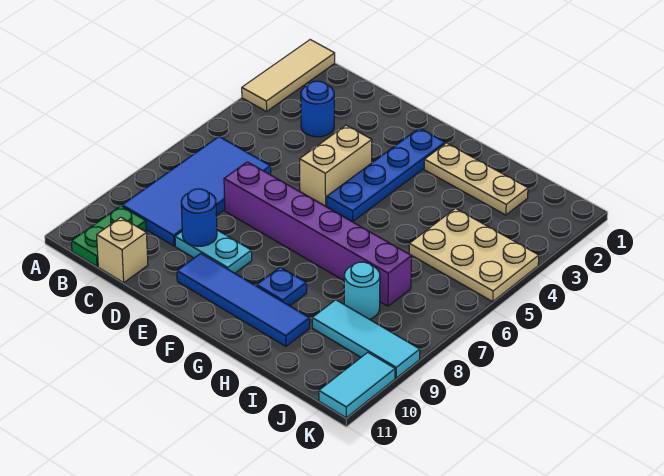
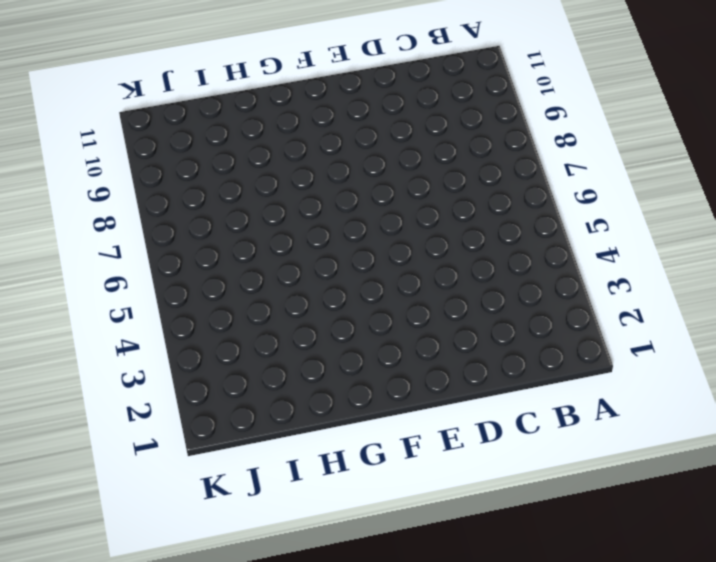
none -> tan 1x3 tile [242,40,335,112]
none -> blue 2x4 tile [122,137,271,246]
none -> green 1x2 plate [71,206,146,266]

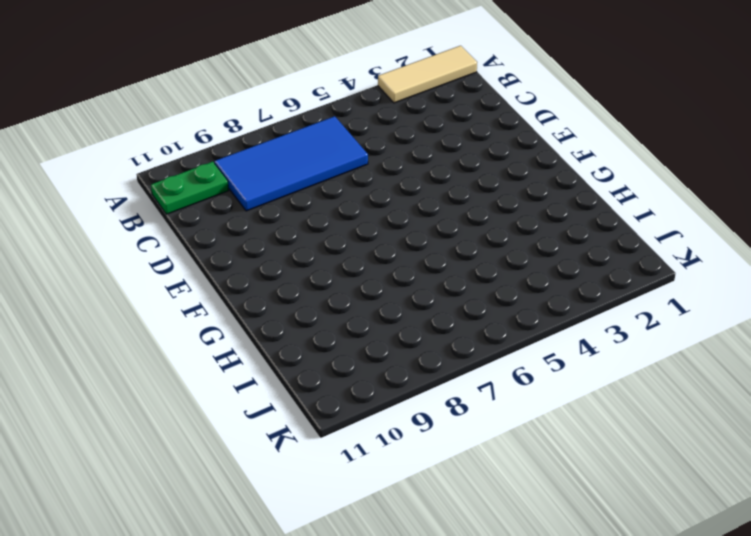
none -> blue 1x1 round brick [301,81,334,137]
none -> tan 1x1 brick [97,218,148,283]
none -> purple 1x6 brick [224,162,412,306]

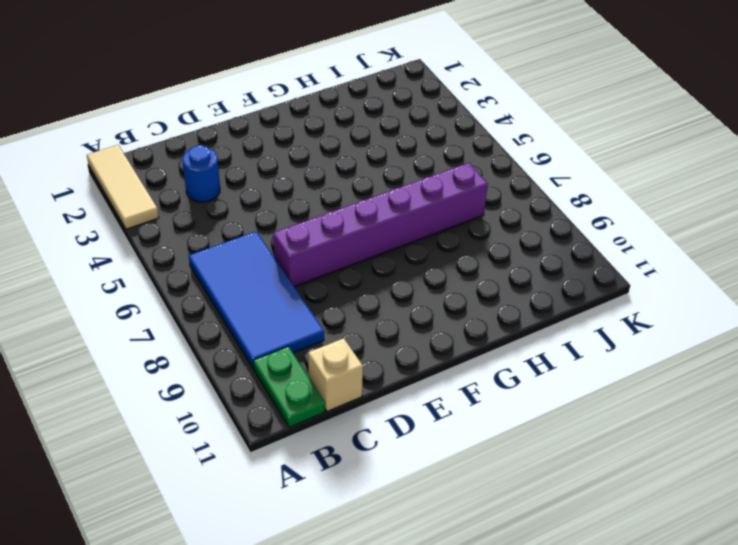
none -> cyan 1x2 plate [175,230,252,273]
none -> tan 1x2 brick [300,125,372,206]
none -> blue 1x4 tile [177,253,310,346]

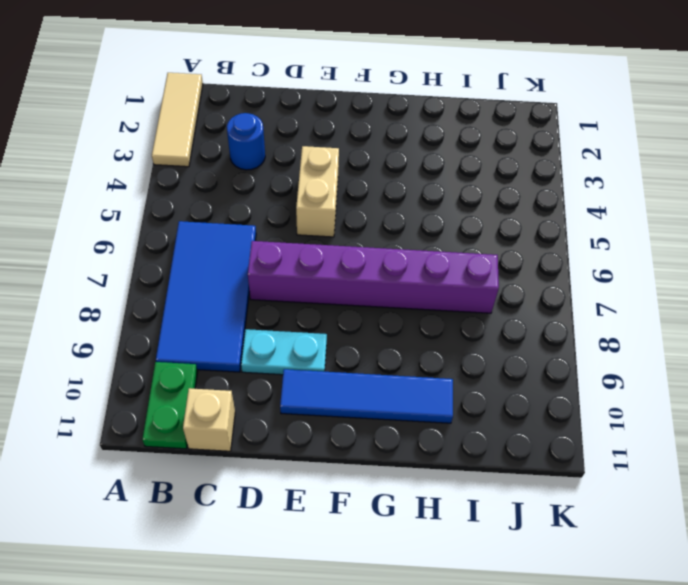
none -> blue 1x4 plate [327,128,445,222]
none -> tan 1x3 plate [424,143,528,215]
none -> blue 1x1 plate [257,267,307,306]

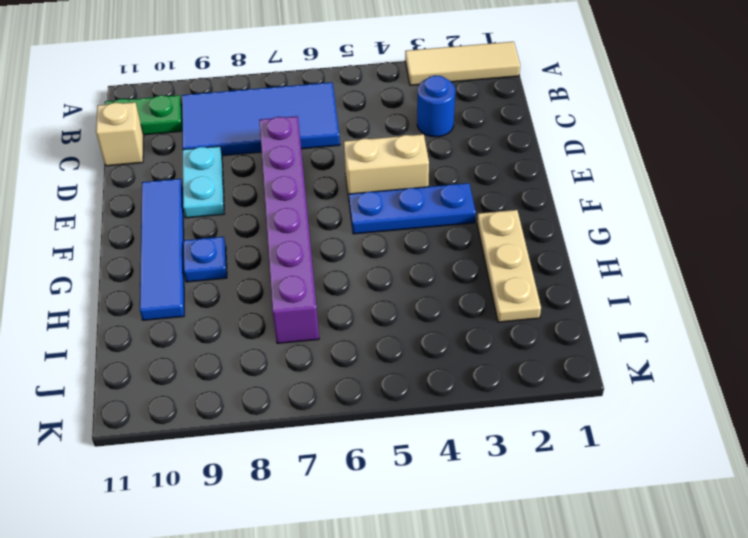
blue 1x3 plate [349,183,476,234] -> blue 1x4 plate [327,128,445,222]
none -> tan 2x3 plate [409,208,539,302]
none -> cyan 1x1 round brick [344,262,380,319]
none -> cyan 1x3 tile [312,300,420,378]

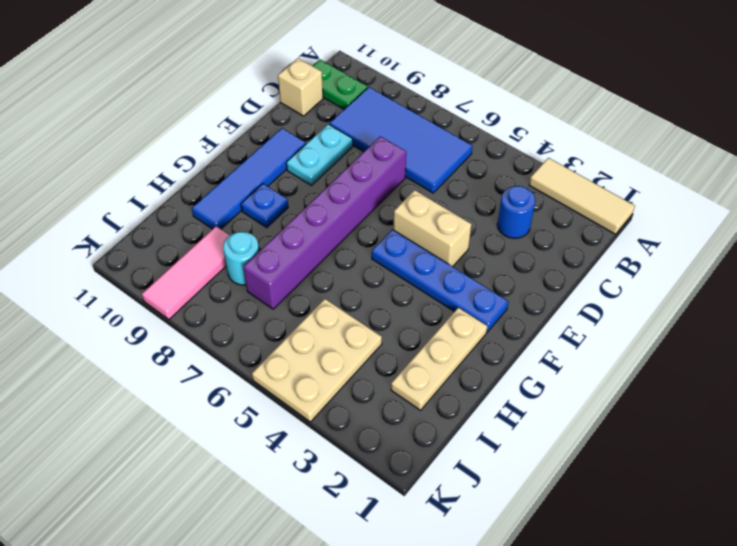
pink 1x3 tile [142,226,230,319] -> cyan 1x3 tile [312,300,420,378]
none -> cyan 1x2 tile [319,352,395,418]
none -> blue 1x1 round brick [181,189,217,246]

